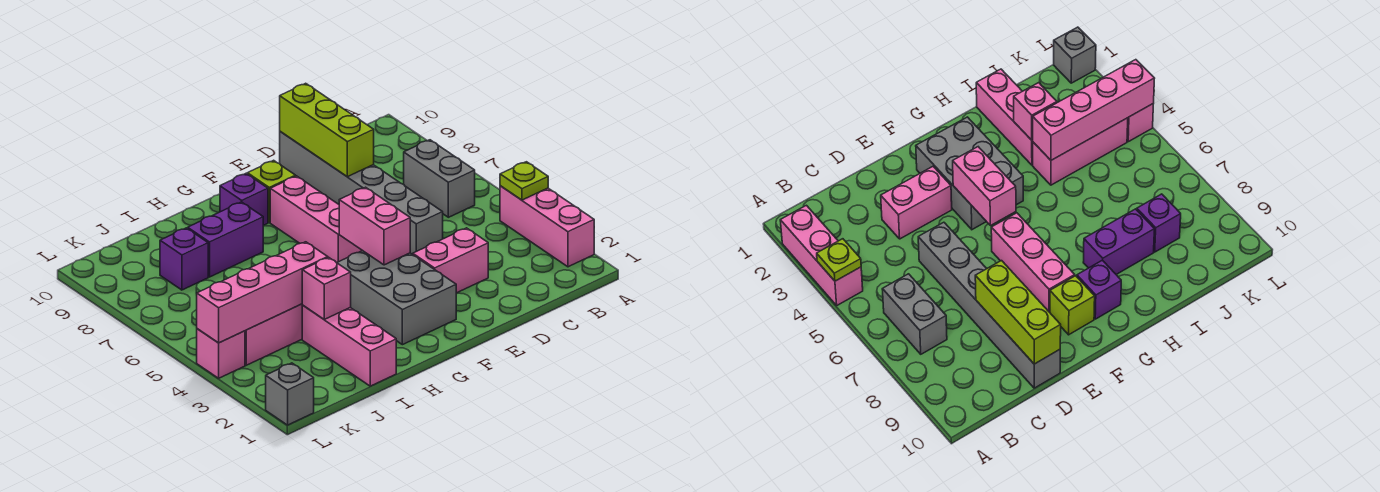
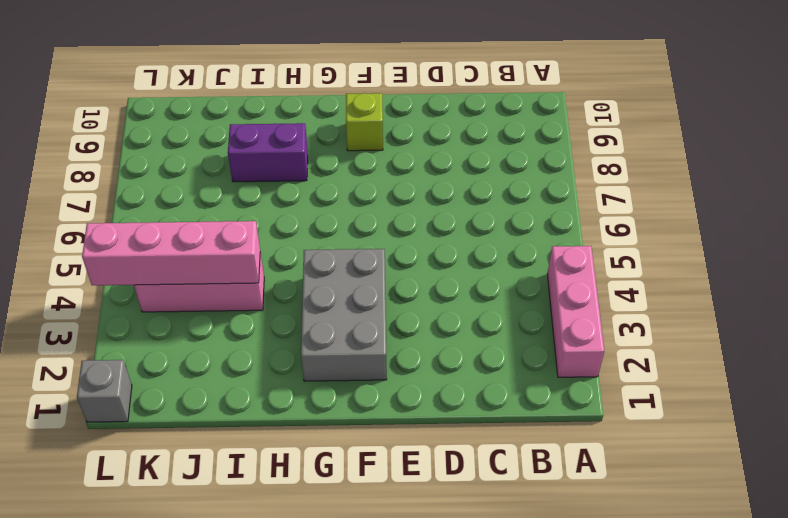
none -> grey 1x2 brick [404,140,475,217]
none -> pink 1x2 brick [413,228,488,293]
none -> grey 1x6 brick [280,132,443,255]

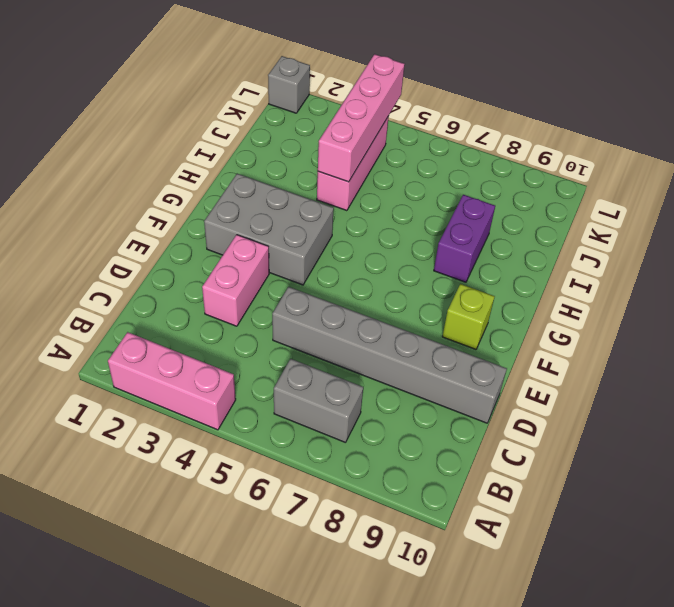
none -> pink 1x3 brick [270,176,362,263]
none -> purple 1x1 brick [220,174,268,225]
none -> pink 1x3 brick [302,305,396,386]

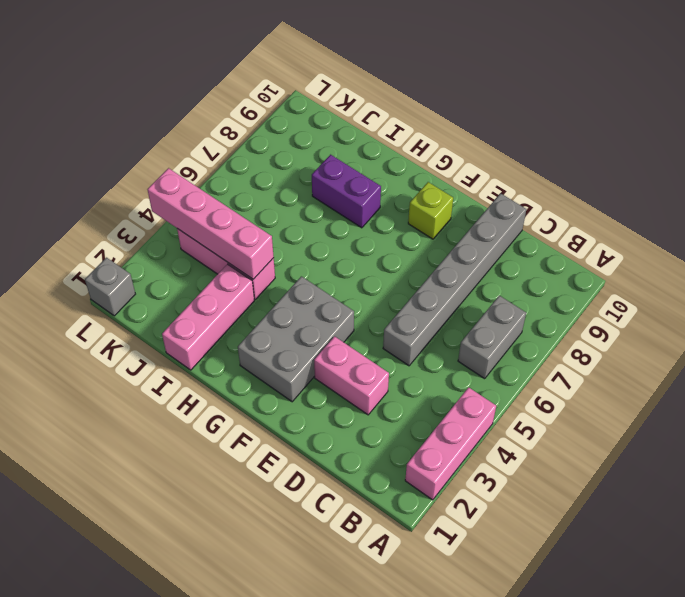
none -> pink 1x3 brick [270,176,362,263]
none -> purple 1x1 brick [220,174,268,225]
none -> purple 1x1 brick [160,228,208,290]

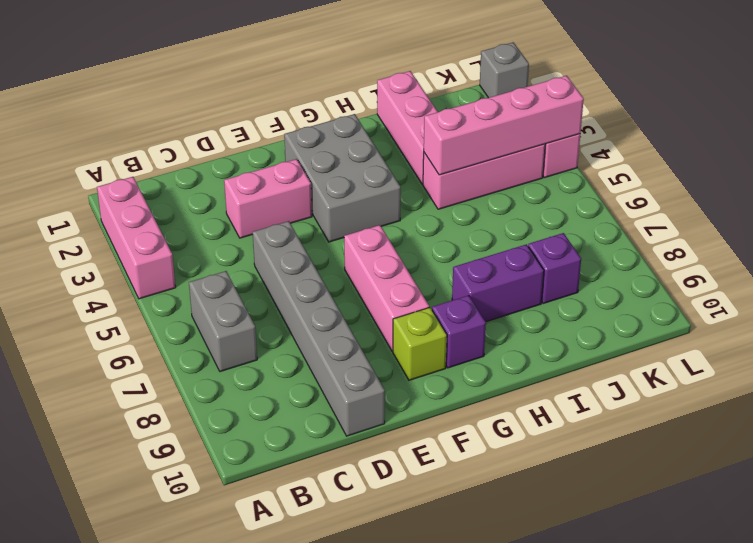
none -> lime 1x1 plate [500,162,548,200]
none -> lime 1x3 brick [280,83,374,177]
none -> pink 1x2 brick [339,187,410,265]

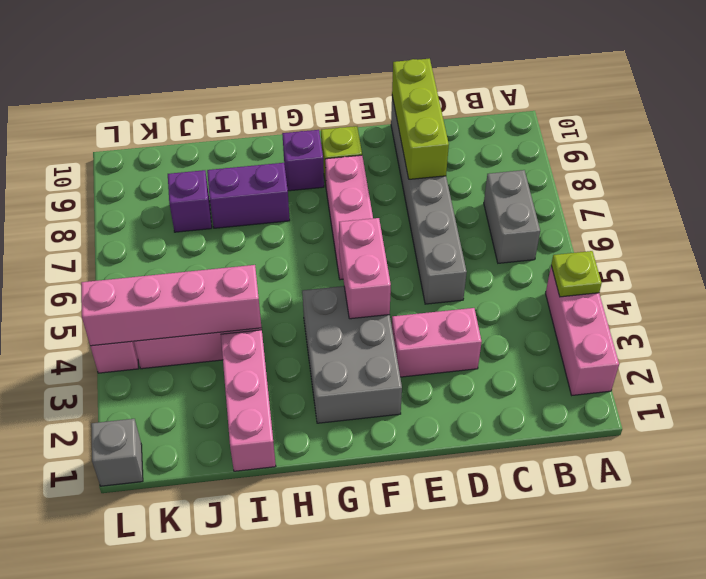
none -> pink 1x1 brick [302,257,351,319]

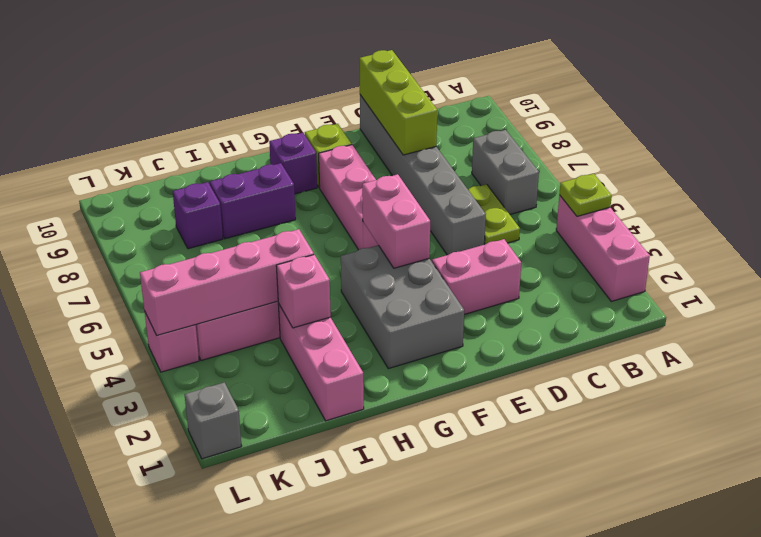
lime 1x2 plate [468,184,520,244] -> none

